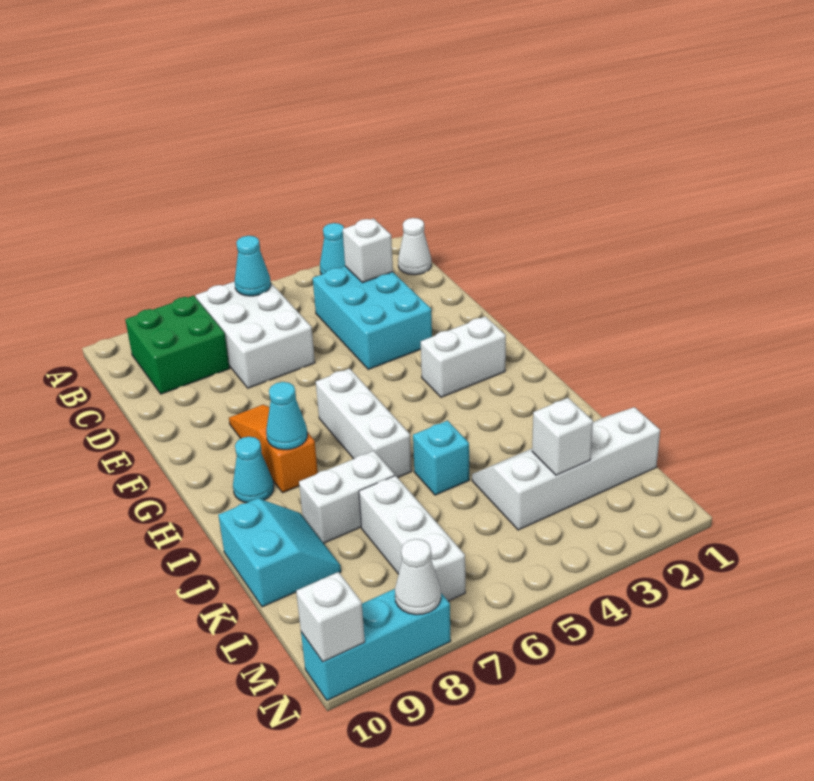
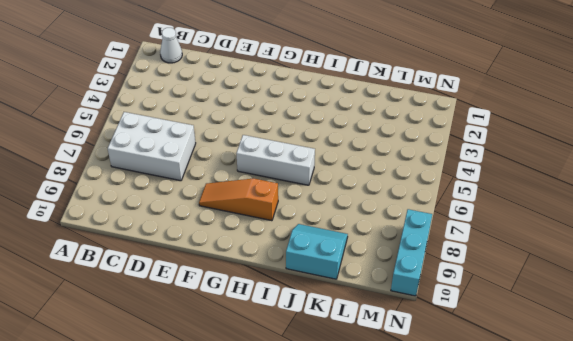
none -> cyan 1x1 cone [320,223,345,275]
none -> green 2x2 brick [125,296,230,394]
none -> cyan 2x3 brick [313,266,432,369]

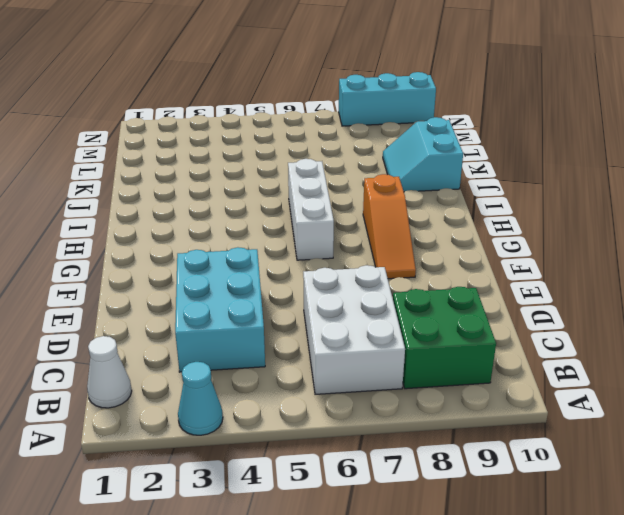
none -> white 1x2 brick [421,316,506,397]
none -> cyan 1x1 cone [233,437,274,503]
none -> cyan 1x1 brick [413,421,469,495]

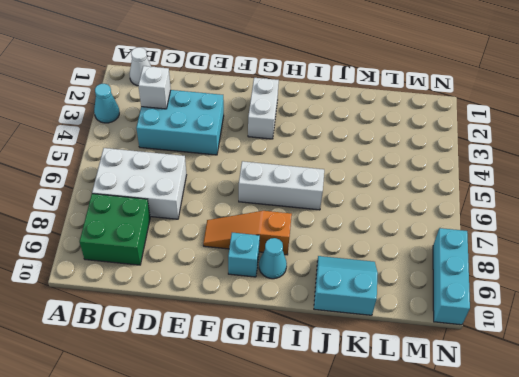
cyan 1x1 brick [228,233,260,277] -> cyan 1x1 brick moved to [413,421,469,495]
none -> white 1x2 brick [299,451,395,543]
none -> white 2x4 slope [472,407,660,530]
none -> white 1x3 brick [359,476,465,601]

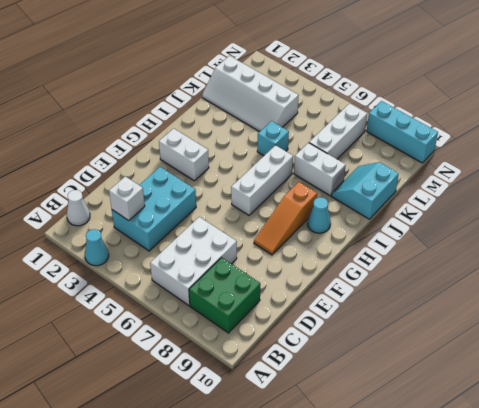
none -> cyan 1x1 cone [235,236,271,296]
none -> cyan 1x1 cone [266,382,307,450]
none -> white 1x1 brick [532,398,593,475]

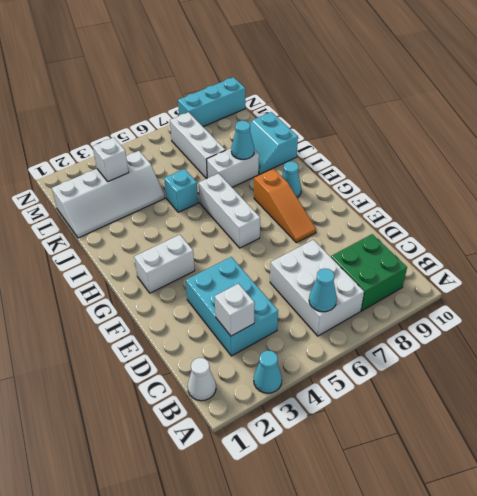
cyan 1x1 cone [231,121,254,159] -> cyan 1x1 cone moved to [266,382,307,450]
none -> white 1x1 cone [395,539,441,615]
none -> white 1x1 brick [296,572,365,662]

